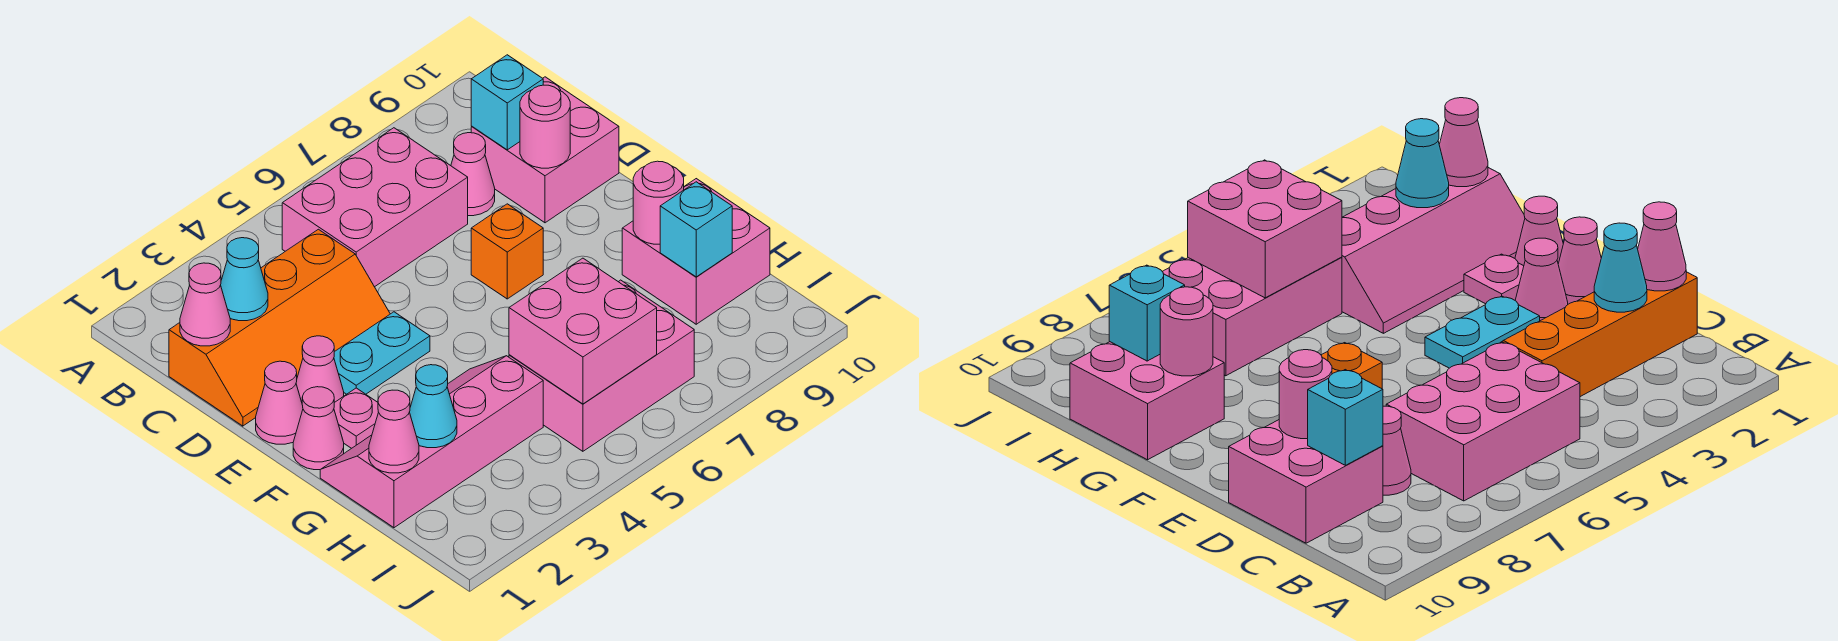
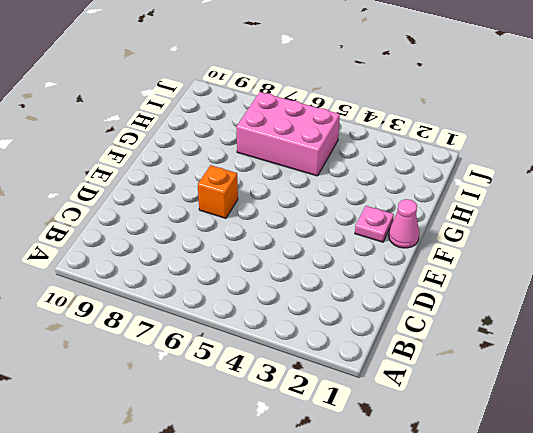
none -> pink 2x3 brick [282,128,468,287]
none -> orange 2x4 slope [169,229,390,426]
none -> pink 1x1 cone [451,133,495,216]

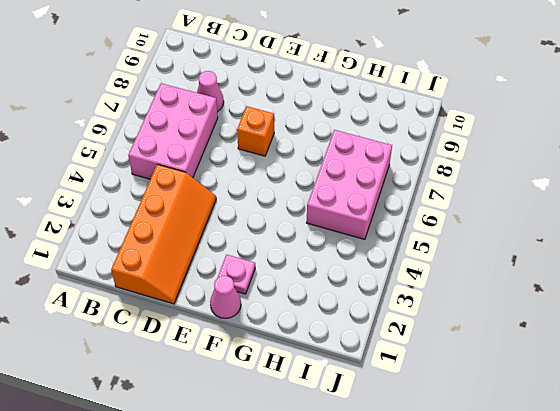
none -> pink 2x2 brick [471,77,619,223]
none -> pink 1x1 cone [256,361,303,444]
none -> pink 1x1 cone [296,336,344,403]

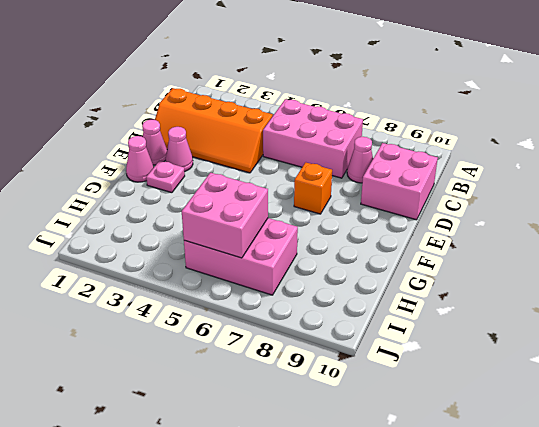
none -> cyan 1x2 plate [334,312,430,394]
none -> pink 2x4 slope [320,356,543,528]
none -> pink 2x2 brick [622,179,770,324]

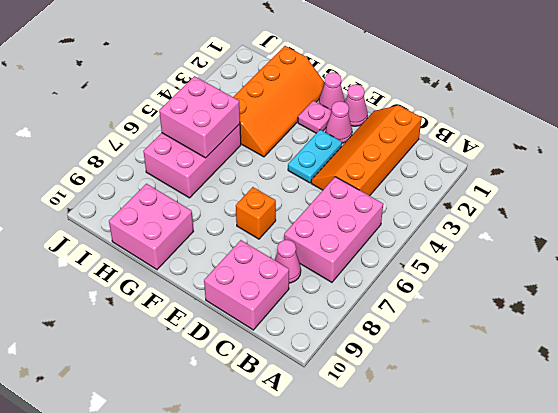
orange 2x4 slope [234,46,325,157] -> pink 2x4 slope [320,356,543,528]
none -> pink 1x1 cone [180,263,230,346]
none -> cyan 1x1 cone [221,238,268,321]
none -> cyan 1x1 brick [471,55,543,150]

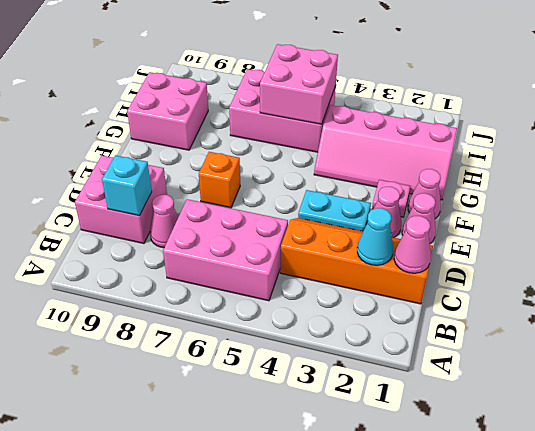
none -> pink 1x1 round brick [520,85,570,168]
none -> pink 1x1 round brick [633,161,684,244]
none -> pink 1x1 cone [369,390,419,473]

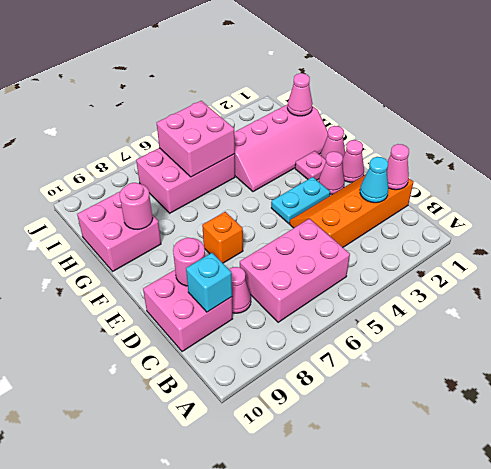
none -> cyan 1x1 cone [410,365,457,448]
none -> cyan 1x1 brick [660,182,732,277]

